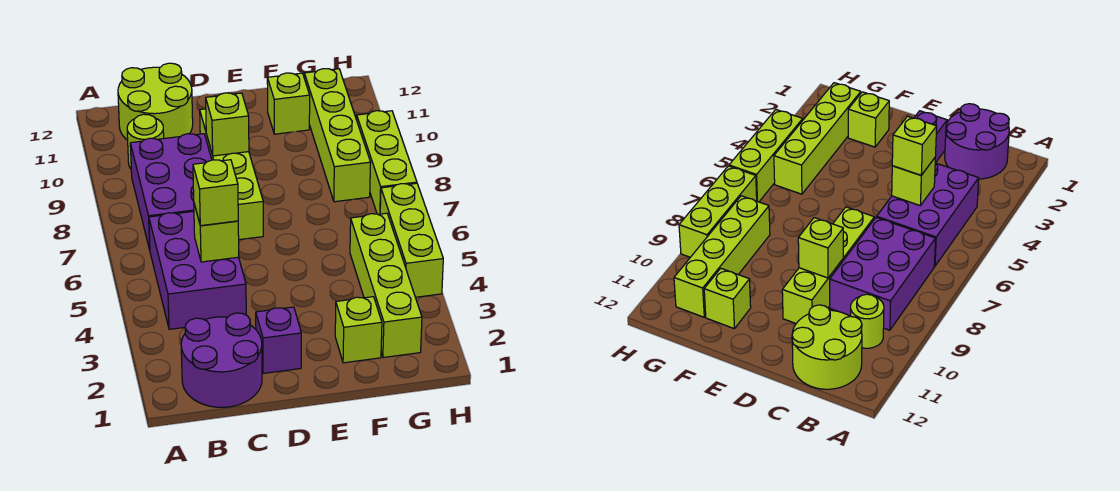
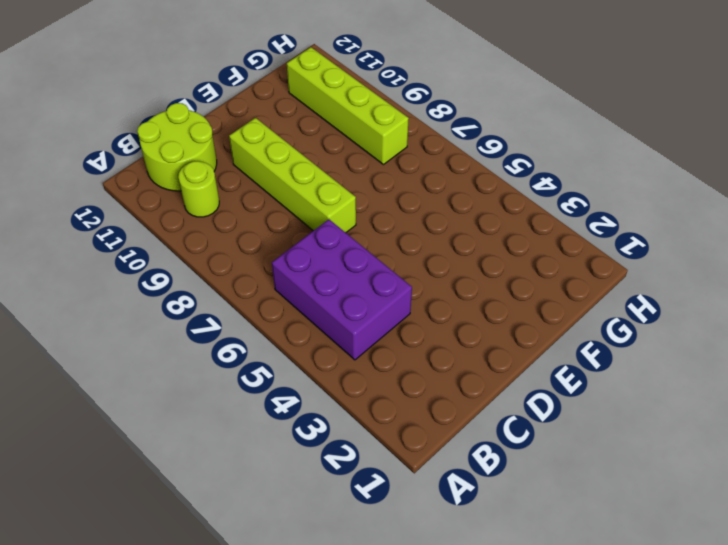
none -> purple 2x2 round brick [181,313,262,407]
none -> purple 2x3 brick [130,134,212,250]
none -> purple 1x1 brick [256,307,301,373]

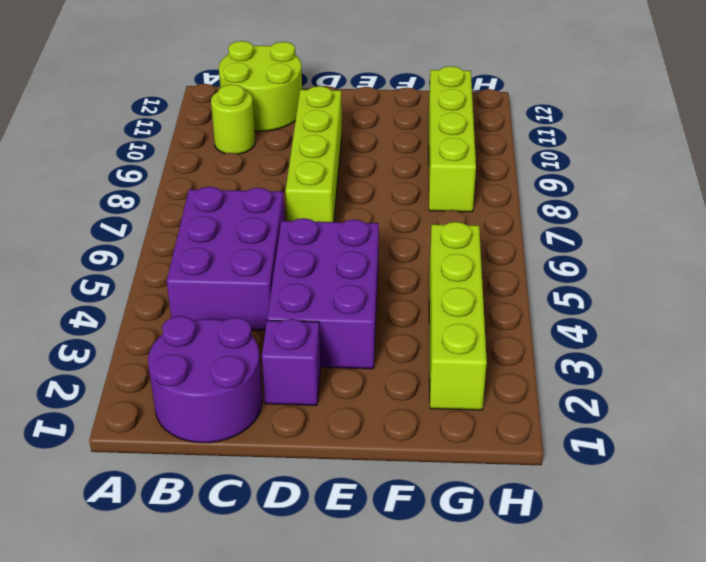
purple 2x3 brick [267,218,379,369] -> purple 2x3 brick moved to [130,134,212,250]
none -> lime 1x1 brick [335,297,382,363]
none -> lime 1x1 brick [267,73,310,134]
none -> lime 1x3 brick [380,183,443,297]

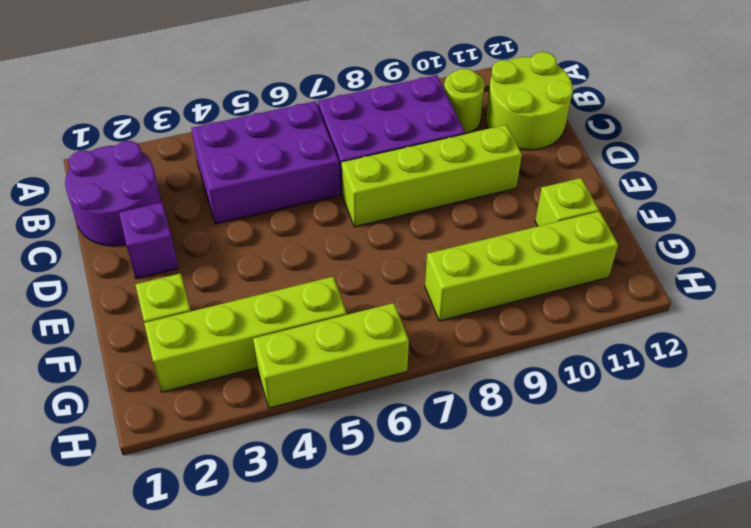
none -> lime 1x3 brick [357,111,417,214]
none -> lime 1x1 brick [194,204,239,262]
none -> lime 1x1 brick [206,93,249,156]

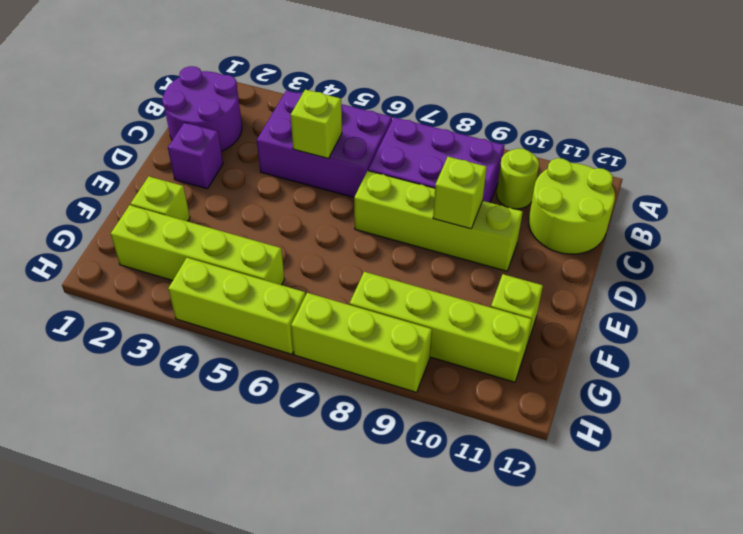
none -> lime 1x1 brick [193,160,238,226]

